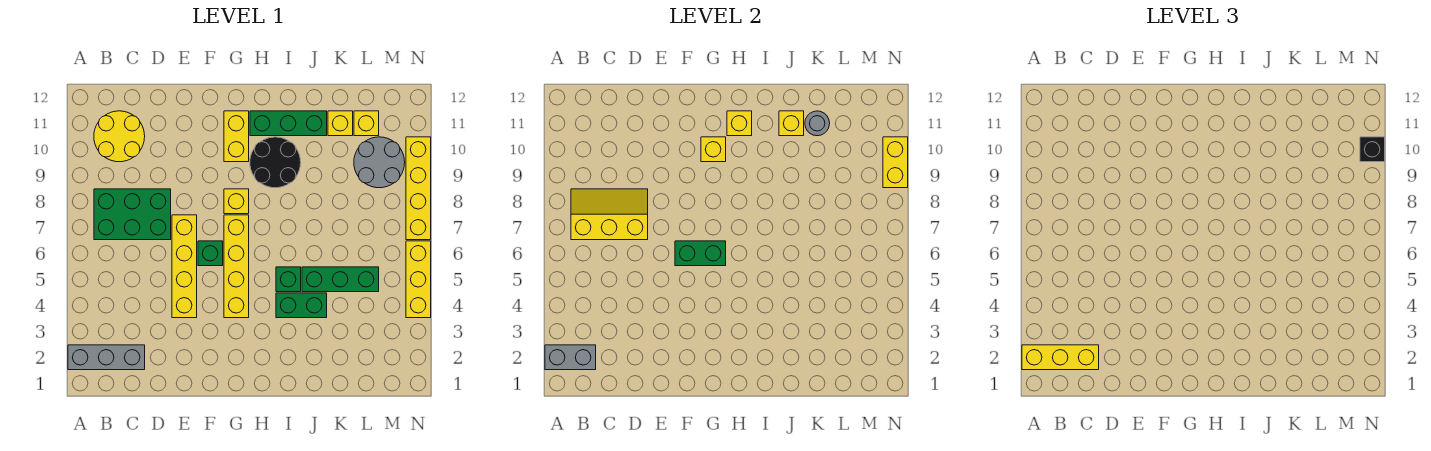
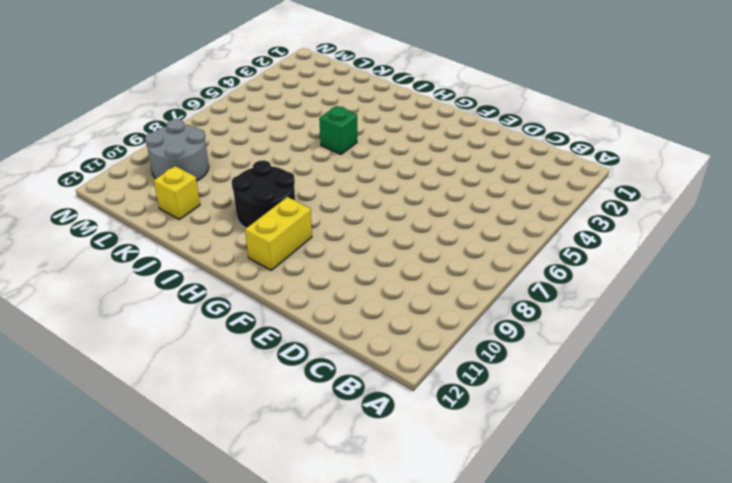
none -> grey 1x3 brick [68,345,145,370]
none -> green 2x3 brick [94,189,171,240]
none -> yellow 2x2 round brick [94,111,145,162]

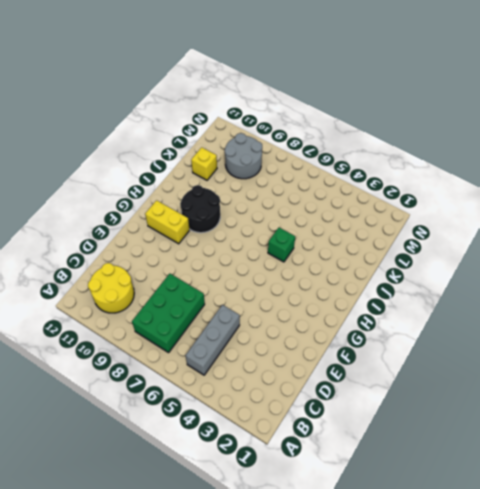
grey 1x3 brick [186,305,240,375] -> grey 1x3 brick moved to [68,345,145,370]
none -> yellow 1x4 brick [172,215,197,318]
none -> green 1x1 brick [198,241,223,266]
none -> yellow 1x4 brick [224,215,249,318]

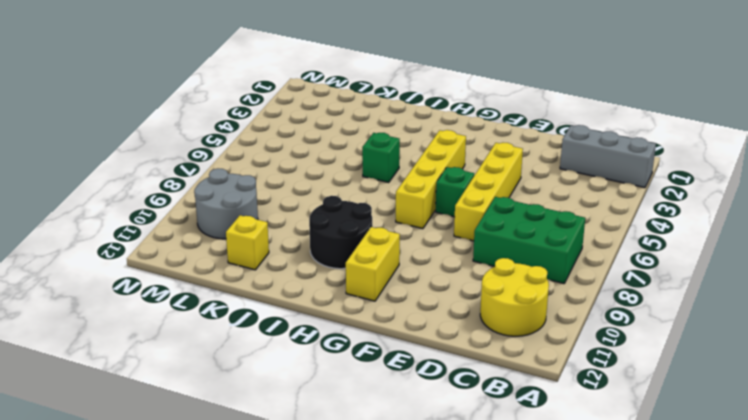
none -> yellow 1x1 brick [224,189,249,214]
none -> green 1x3 brick [250,111,327,136]
none -> green 1x2 brick [276,293,327,318]

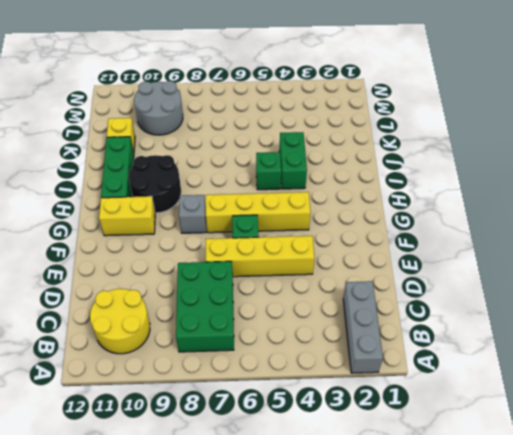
grey 1x1 brick [179,195,206,233] -> yellow 1x1 brick [224,189,249,214]
none -> green 1x3 brick [302,267,379,292]
none -> yellow 1x1 brick [354,111,379,136]
none -> yellow 1x3 brick [406,241,431,318]

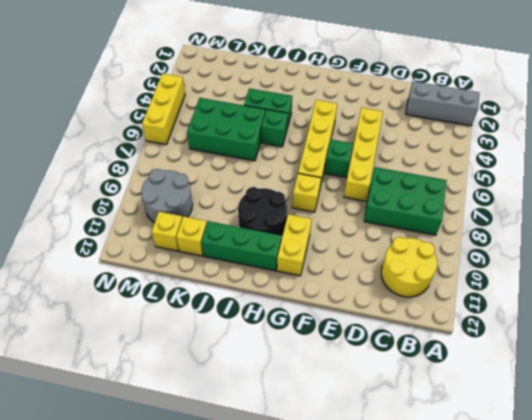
green 2x3 brick [187,98,265,161] -> green 1x3 brick [302,267,379,292]
none -> yellow 1x4 brick [406,137,431,240]
none -> grey 1x2 brick [545,345,596,370]
none -> yellow 2x3 slope [571,189,648,240]

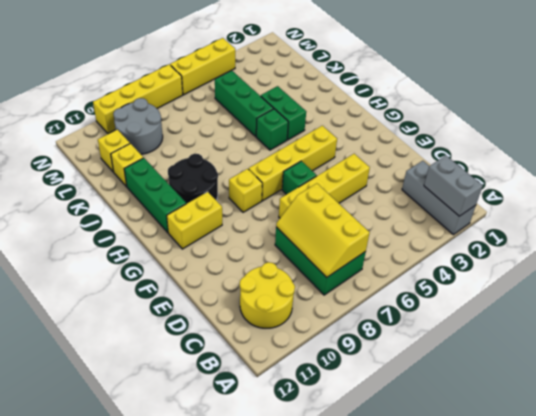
none -> green 1x2 brick [675,241,726,266]
none -> yellow 1x1 brick [701,137,726,162]
none -> yellow 1x1 brick [727,111,752,136]

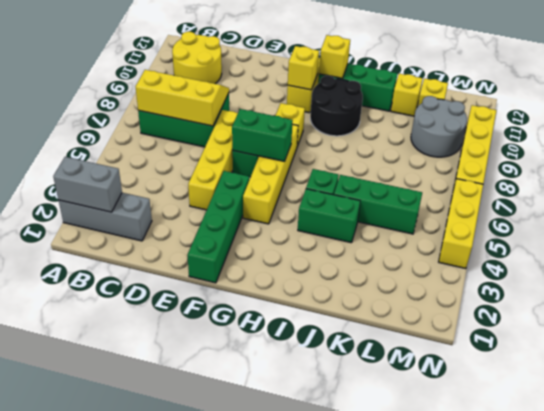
green 1x4 brick [187,171,249,283] -> none
none -> yellow 1x1 brick [779,111,804,136]
none -> grey 1x1 round brick [805,111,830,136]
none -> yellow 1x2 brick [883,137,908,188]

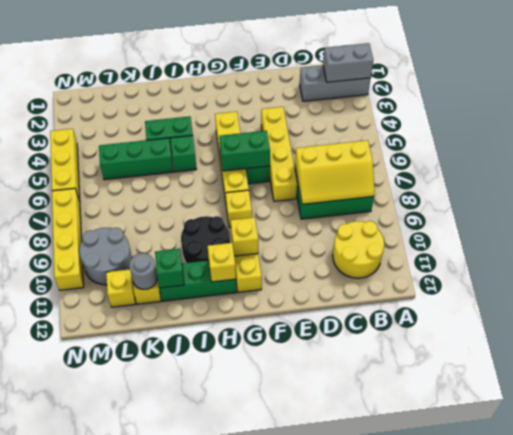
green 1x1 brick [155,249,184,288] -> yellow 1x1 brick [779,111,804,136]
none -> yellow 1x2 brick [883,137,908,188]
none -> yellow 1x3 brick [1022,345,1099,370]
none -> black 1x1 brick [1360,137,1385,162]

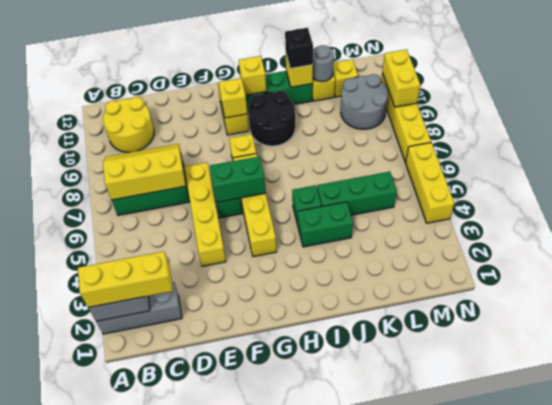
black 1x1 brick [285,28,313,68] -> black 1x1 brick moved to [1360,137,1385,162]

